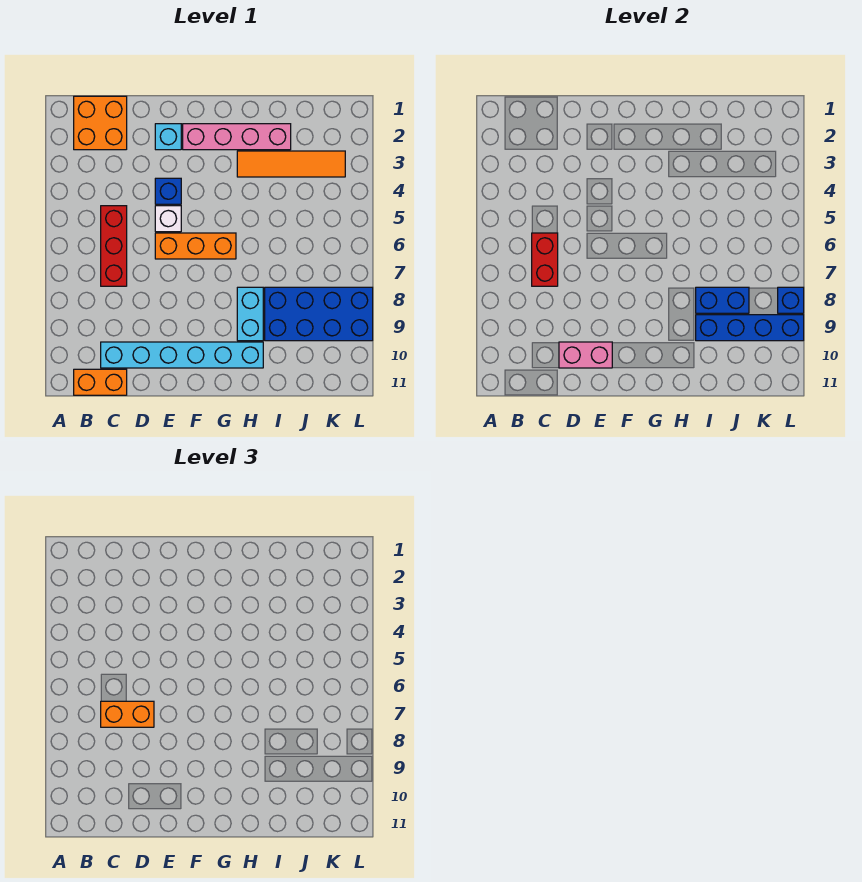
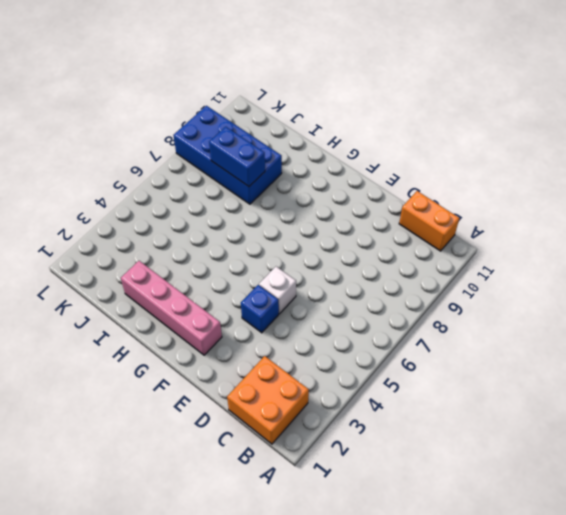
none -> red 1x3 brick [101,206,127,286]
none -> cyan 1x6 brick [101,342,263,368]
none -> cyan 1x1 brick [155,124,181,150]

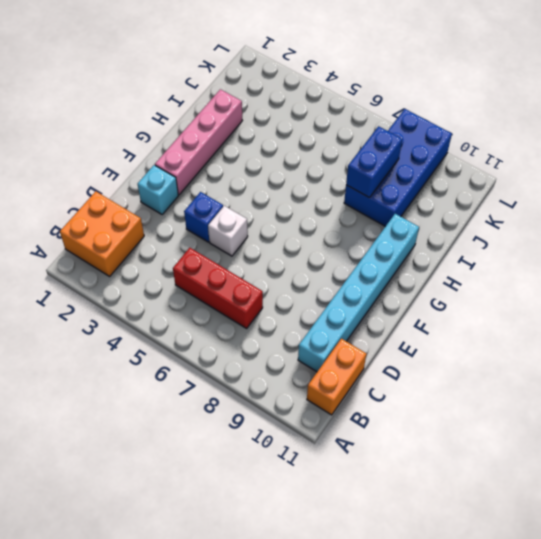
none -> orange 1x3 brick [155,233,236,259]
none -> orange 1x4 tile [237,151,345,177]
none -> cyan 1x2 brick [237,287,263,341]

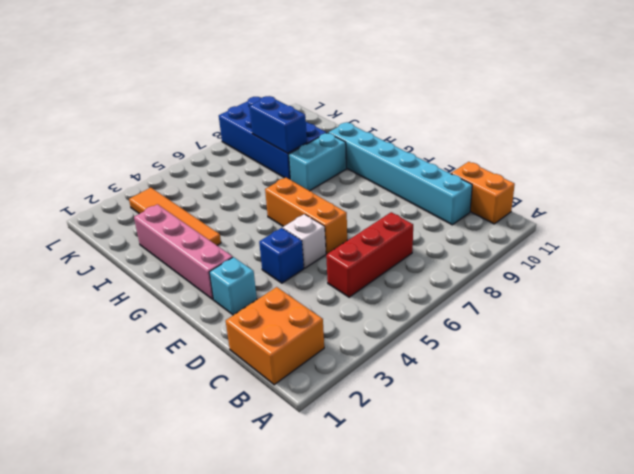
none -> red 1x2 brick [532,233,558,286]
none -> pink 1x2 brick [559,342,612,368]
none -> blue 1x4 brick [696,315,804,341]

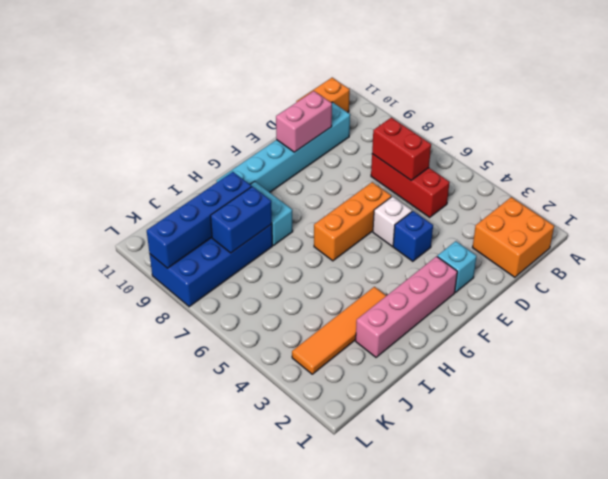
none -> blue 1x1 brick [778,287,804,313]
none -> orange 1x2 brick [101,701,154,727]

